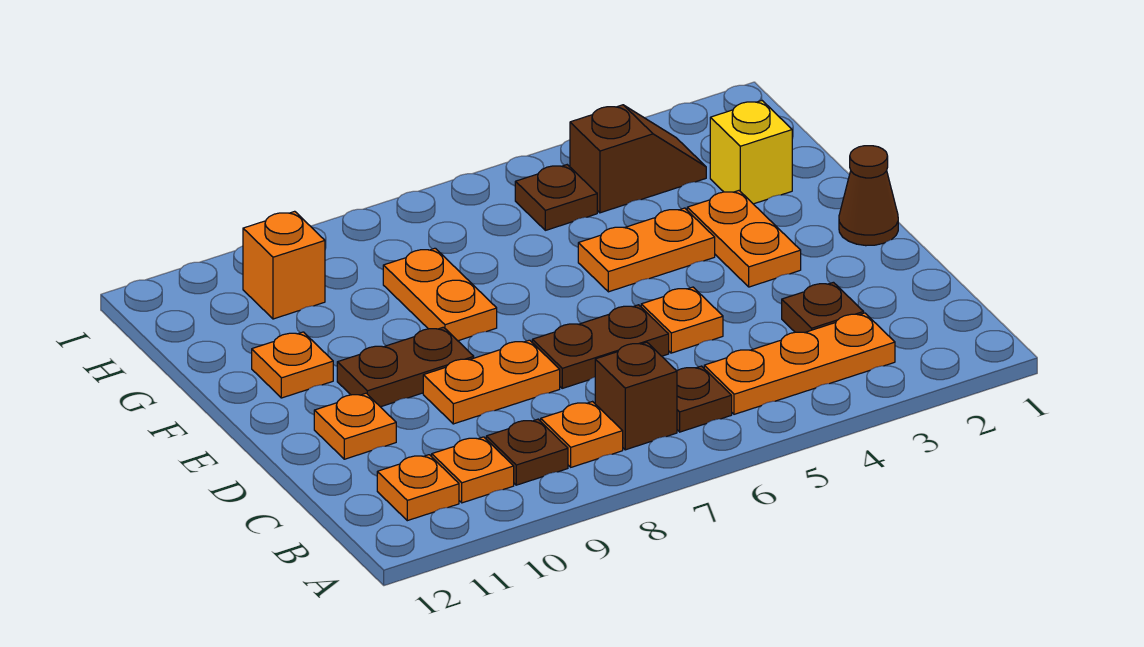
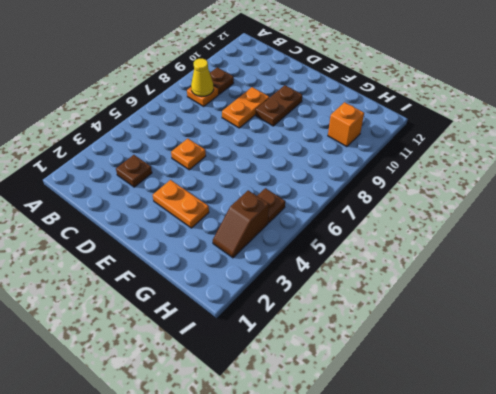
yellow 1x1 cone [191,59,214,97] -> none
none -> orange 1x3 plate [704,313,895,414]
none -> brown 1x1 plate [677,366,732,432]
none -> brown 1x1 brick [595,342,677,450]

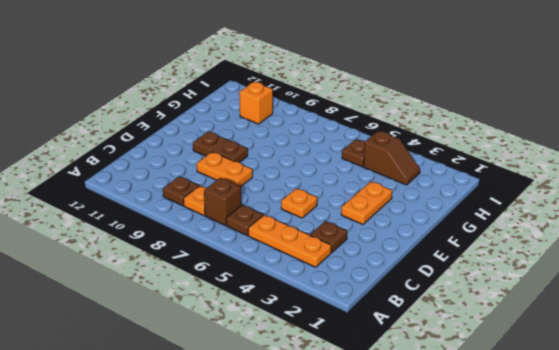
none -> orange 1x1 plate [432,437,514,503]
none -> orange 1x1 plate [377,455,459,521]
none -> brown 1x2 plate [532,305,669,388]

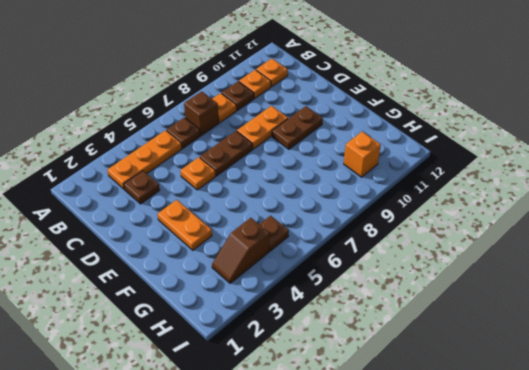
none -> orange 1x1 plate [314,393,396,459]
none -> brown 1x1 cone [839,146,898,246]
none -> orange 1x2 plate [578,208,715,292]

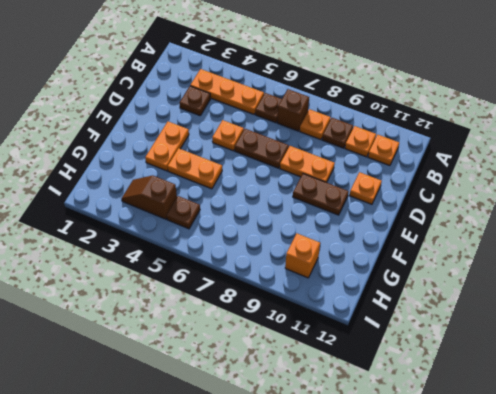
none -> brown 1x1 cone [839,146,898,246]
none -> orange 1x2 plate [383,248,497,341]
none -> orange 1x1 plate [252,332,333,398]

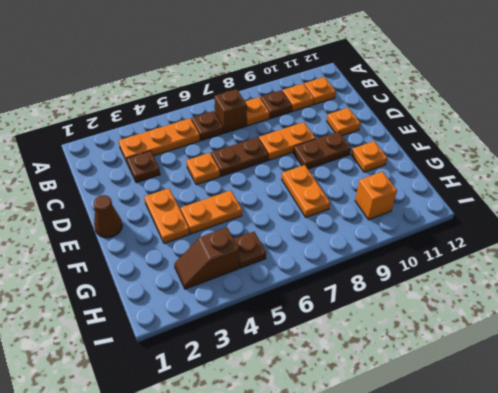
none -> yellow 1x1 brick [710,101,792,204]

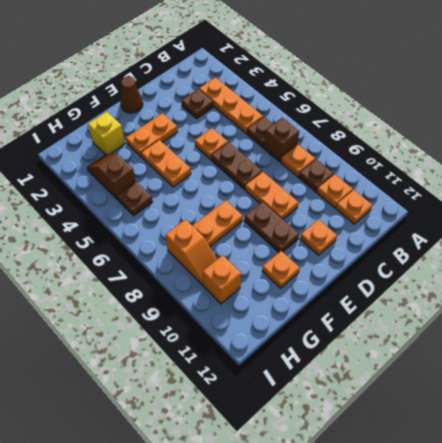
orange 1x2 slope [166,220,217,285] -> none

